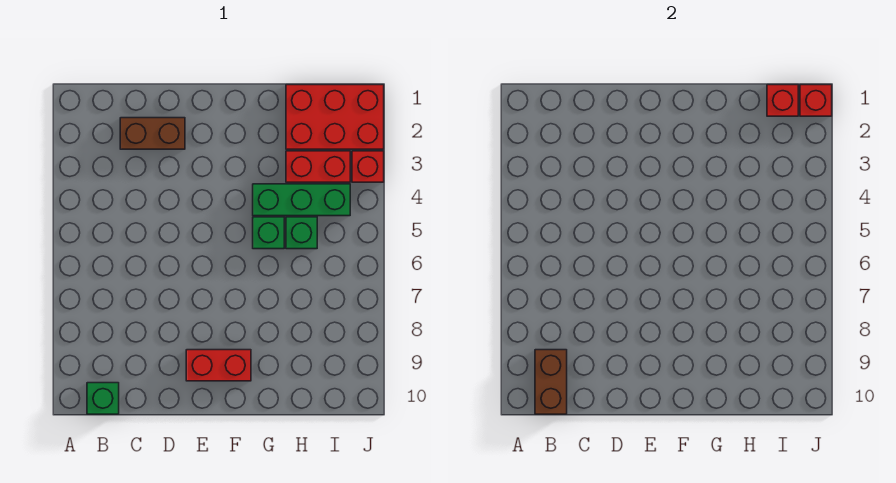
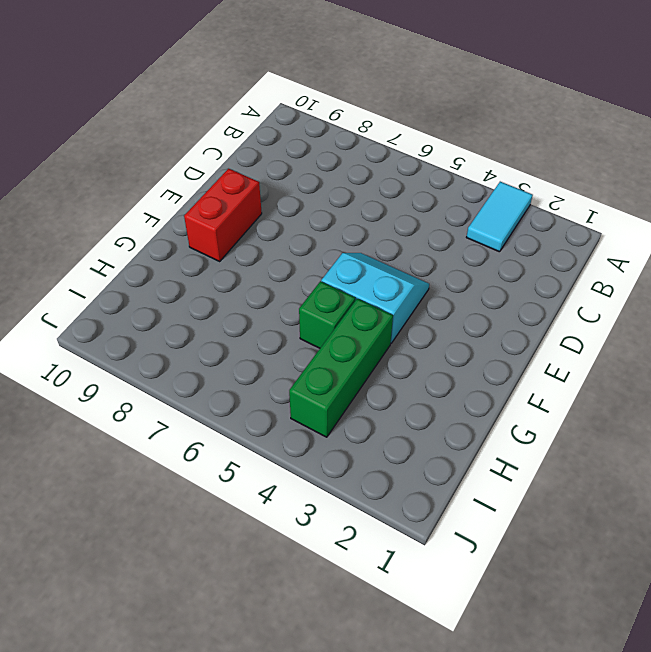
cyan 1x2 tile [466,182,533,252] -> none
cyan 2x2 slope [321,253,429,343] -> none
none -> green 1x1 brick [87,383,119,414]
none -> brown 1x2 brick [120,118,185,149]
none -> red 2x3 brick [286,85,384,149]

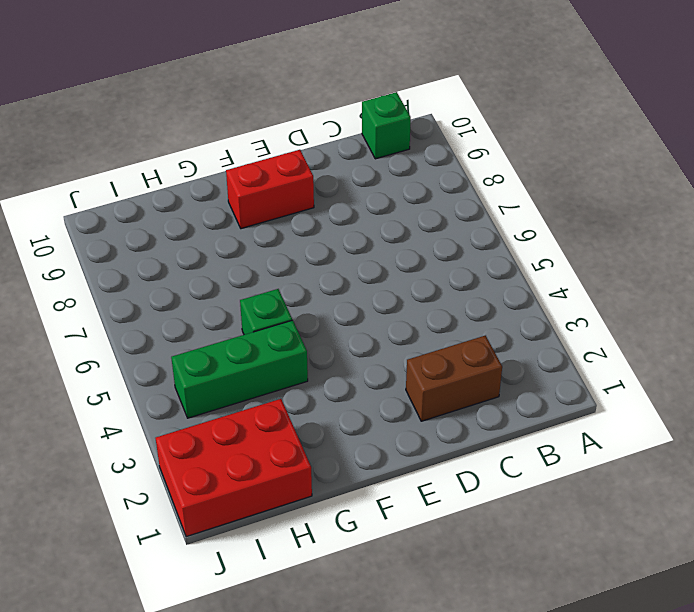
none -> red 1x2 brick [286,151,350,182]
none -> green 1x1 brick [286,217,317,249]
none -> red 1x1 brick [352,151,384,182]

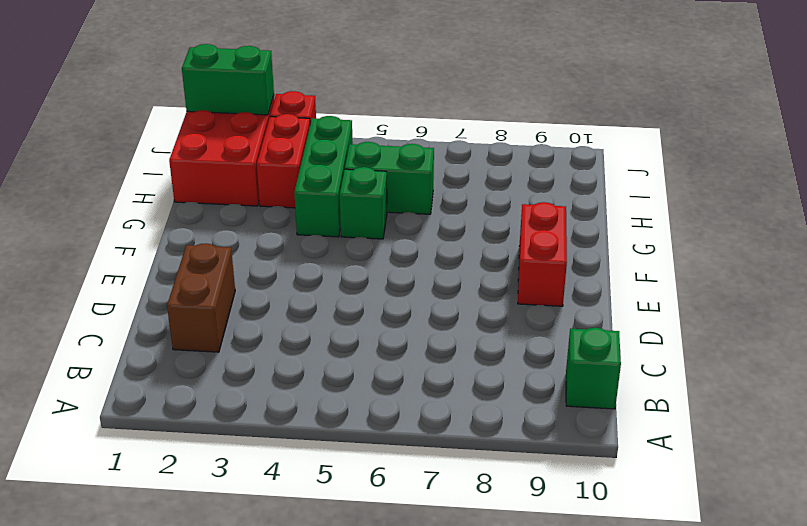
green 1x2 brick [345,142,434,214] -> green 1x1 brick [286,217,317,249]
green 1x2 brick [182,44,274,115] -> red 1x1 brick [800,85,832,116]
none -> brown 1x2 brick [535,350,567,414]
none -> red 1x1 brick [767,85,798,116]

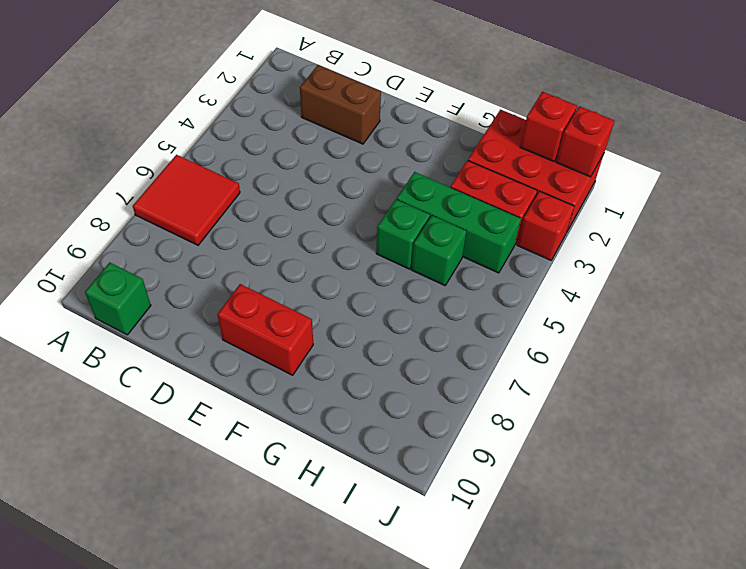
red 2x2 tile [133,155,240,245] -> none
none -> brown 1x2 brick [535,350,567,414]

